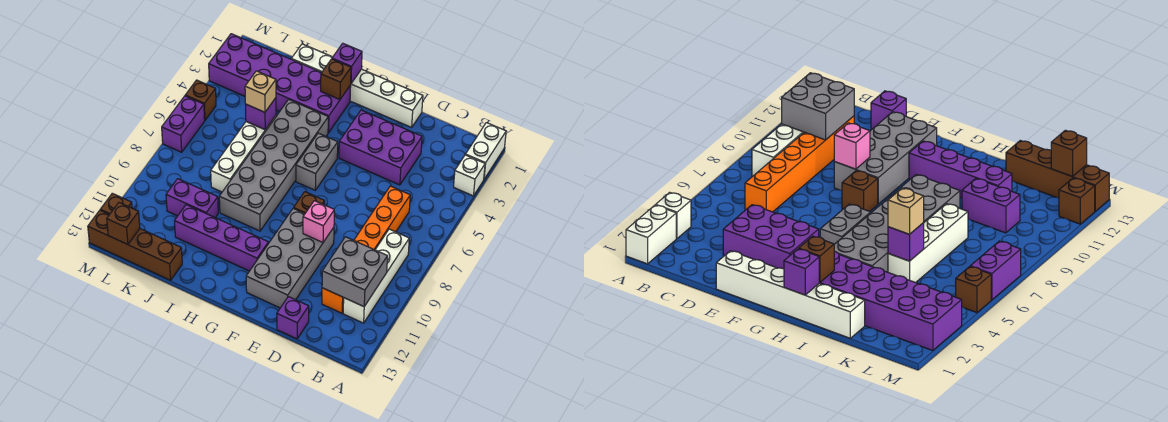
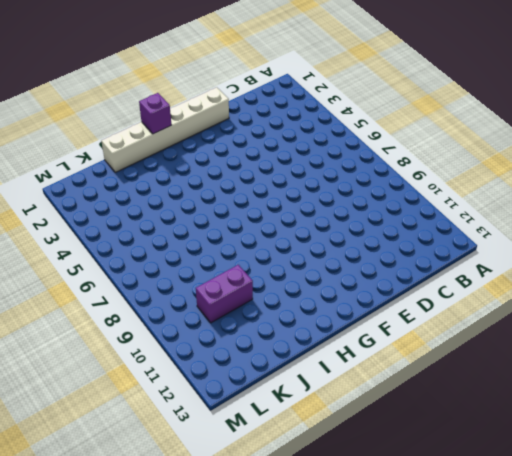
none -> white 1x2 brick [466,123,506,179]
none -> white 1x1 brick [454,155,485,196]
none -> white 1x4 brick [343,229,409,323]

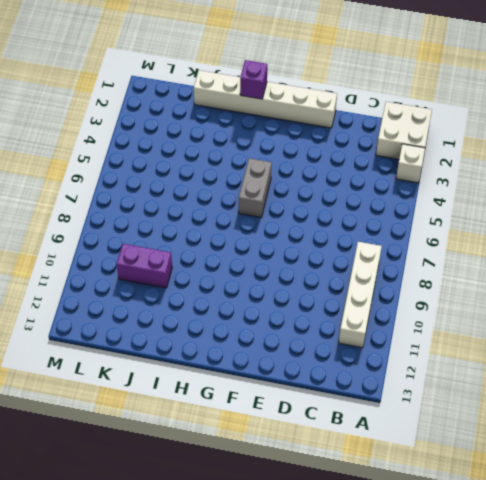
white 2x2 brick [376,102,432,159] -> white 1x2 brick [466,123,506,179]
none -> orange 1x6 brick [322,186,410,313]
none -> purple 2x3 brick [339,110,422,185]
none -> purple 1x1 brick [277,297,309,339]

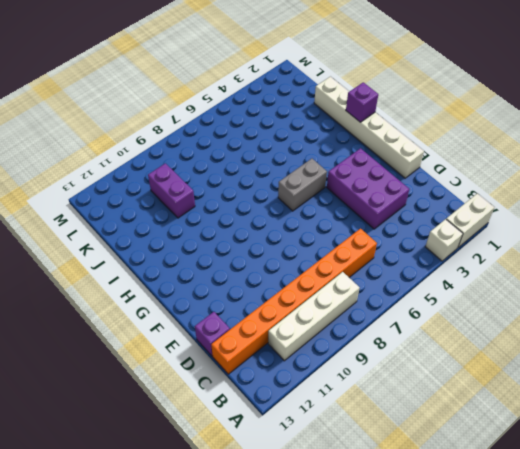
orange 1x8 brick [211,229,377,374] -> orange 1x6 brick [322,186,410,313]
none -> grey 2x4 brick [246,208,334,308]
none -> brown 1x1 brick [294,192,325,213]
none -> purple 1x4 brick [175,205,269,271]

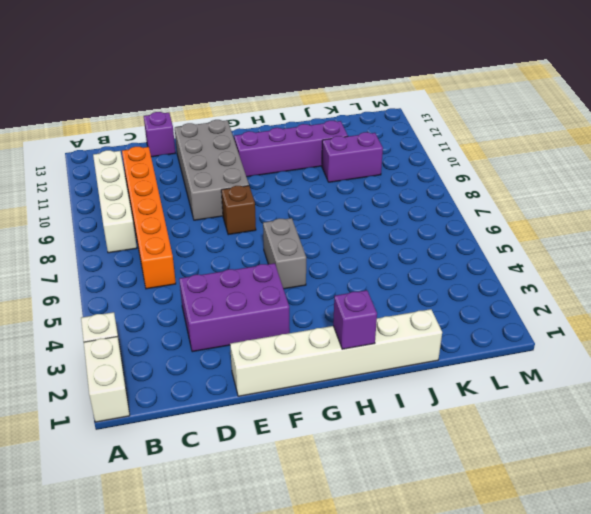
none -> purple 2x6 brick [209,34,351,133]
none -> grey 2x6 brick [219,99,328,231]
none -> white 1x4 brick [211,116,276,192]

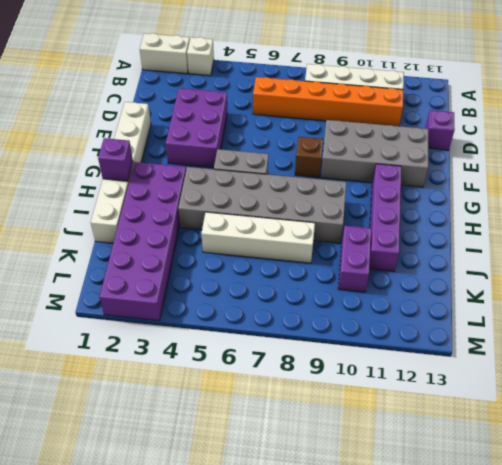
none -> brown 1x4 brick [88,210,182,280]
none -> brown 1x1 brick [185,80,216,120]
none -> purple 1x2 brick [162,96,205,152]

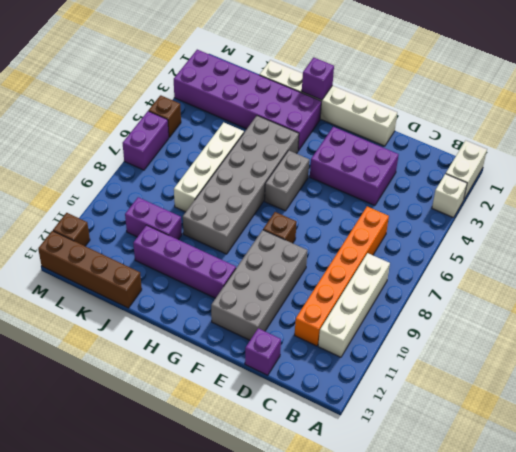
none -> grey 2x2 brick [322,237,388,307]
none -> pink 1x1 brick [303,201,334,242]
none -> brown 1x1 brick [321,59,351,99]

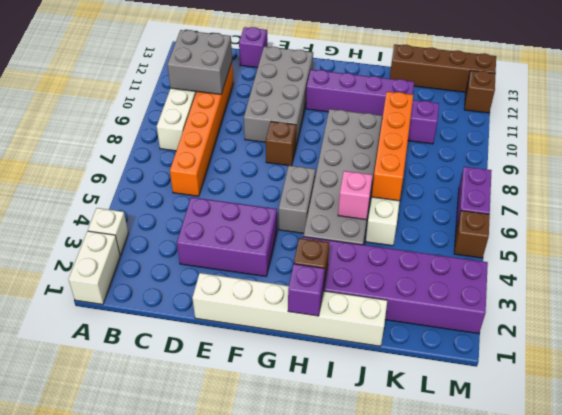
pink 1x1 brick [338,171,372,220] -> pink 1x1 brick moved to [303,201,334,242]
orange 1x4 brick [372,92,413,201] -> none
none -> purple 1x1 brick [245,98,276,130]
none -> brown 1x1 brick [107,203,140,245]
none -> tan 1x1 brick [245,71,276,112]

